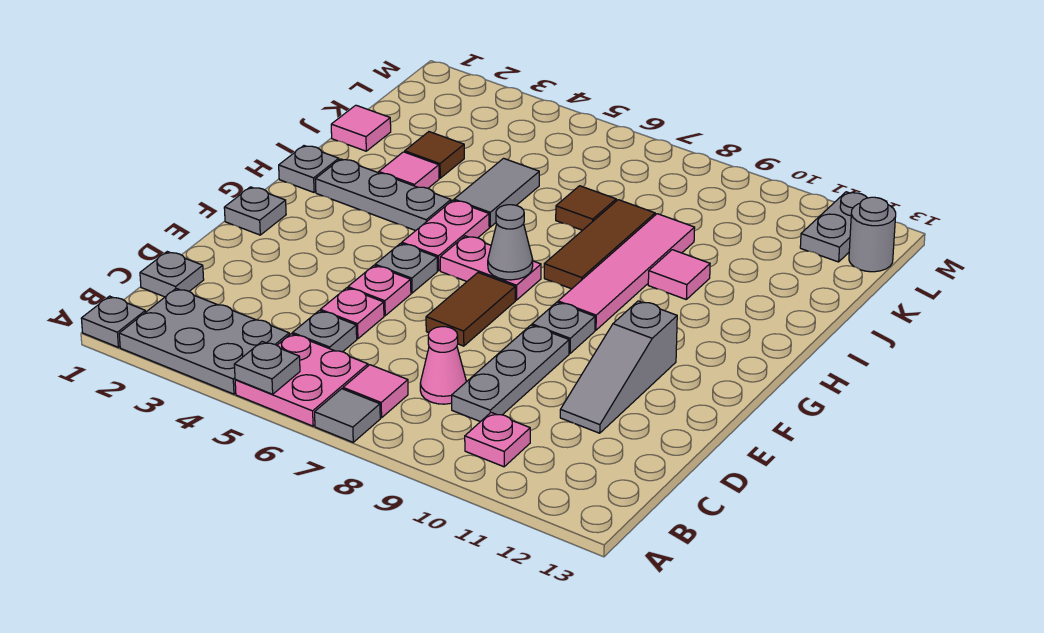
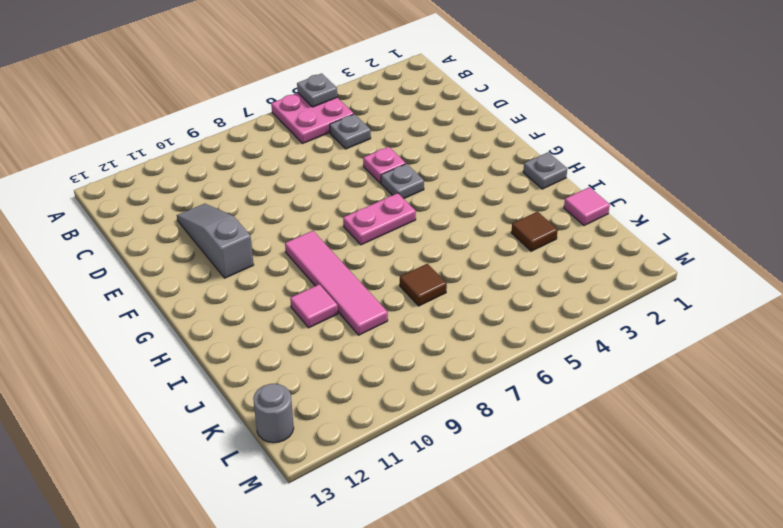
none -> grey 1x1 plate [81,296,145,347]
none -> grey 2x3 plate [119,289,289,394]
none -> grey 1x1 tile [315,389,380,442]
none -> pink 1x1 tile [343,365,408,418]

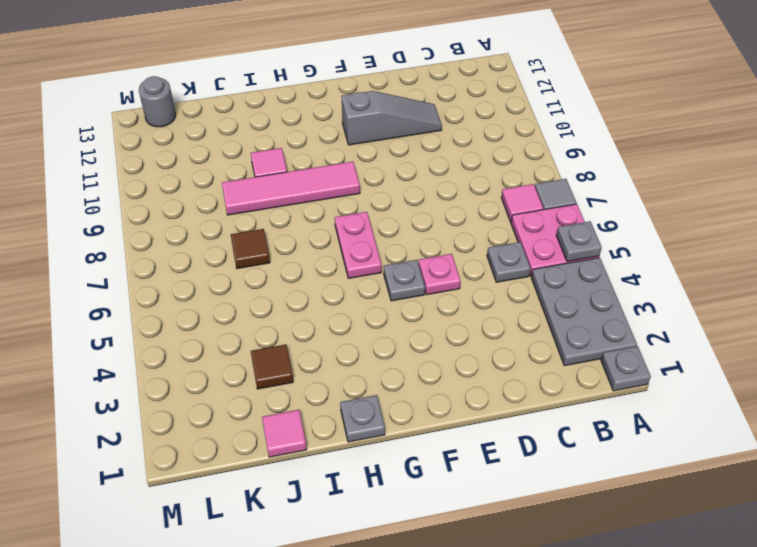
none -> pink 1x1 plate [465,412,530,467]
none -> grey 1x1 plate [140,252,204,297]
none -> pink 1x1 cone [420,327,466,404]
none -> grey 1x3 plate [452,325,569,422]

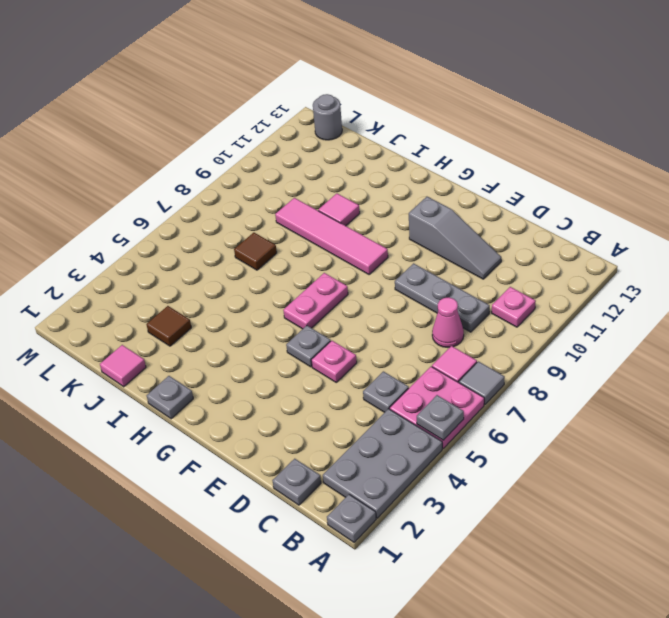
none -> pink 1x1 plate [320,288,384,339]
none -> brown 1x2 tile [426,273,515,346]
none -> grey 1x1 plate [224,187,286,235]
none -> grey 1x1 plate [532,302,595,353]

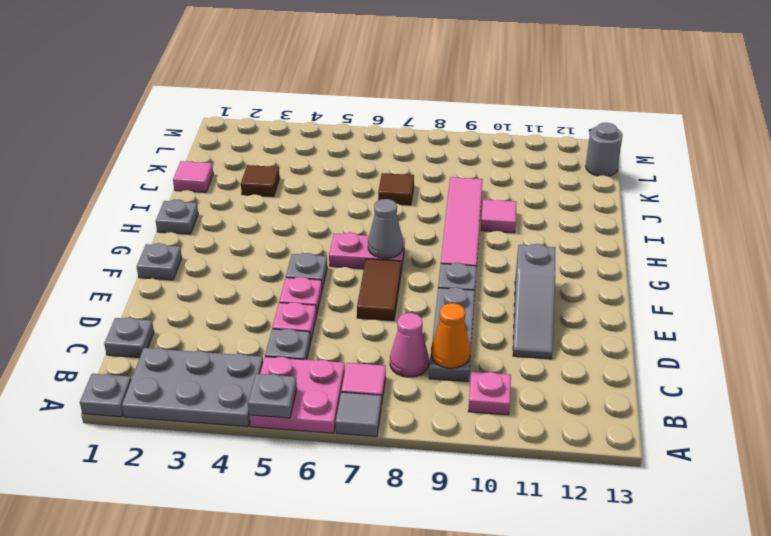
orange 1x1 cone [431,303,470,368] -> none
none -> pink 1x2 plate [402,200,489,271]
none -> grey 1x3 plate [315,159,451,231]
none -> brown 1x3 tile [544,200,655,289]
none -> pink 1x1 tile [379,152,439,188]

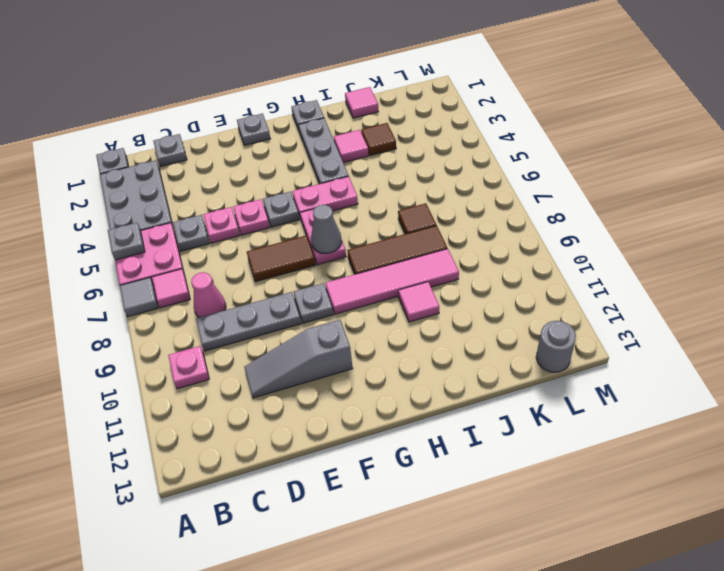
none -> grey 1x2 tile [454,158,539,227]
none -> grey 1x2 plate [800,192,867,262]

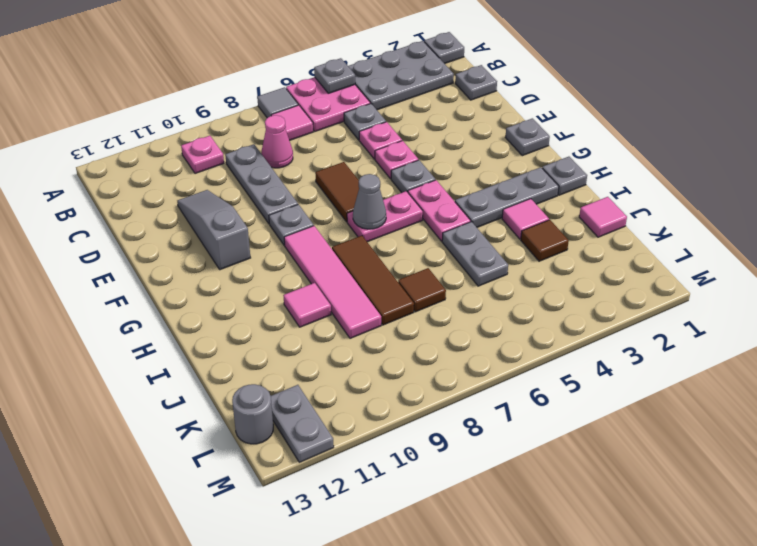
grey 1x2 plate [442,222,508,286] -> grey 1x2 tile [454,158,539,227]

